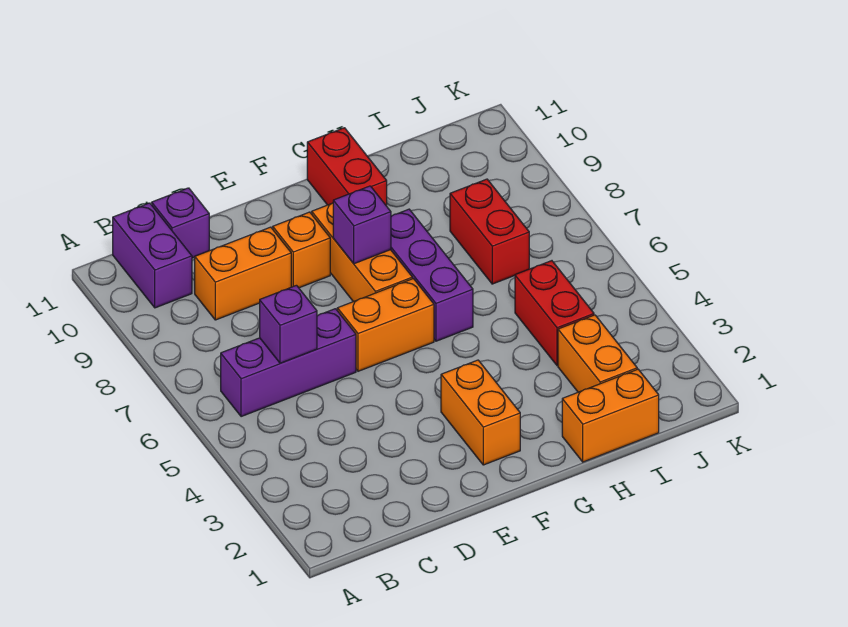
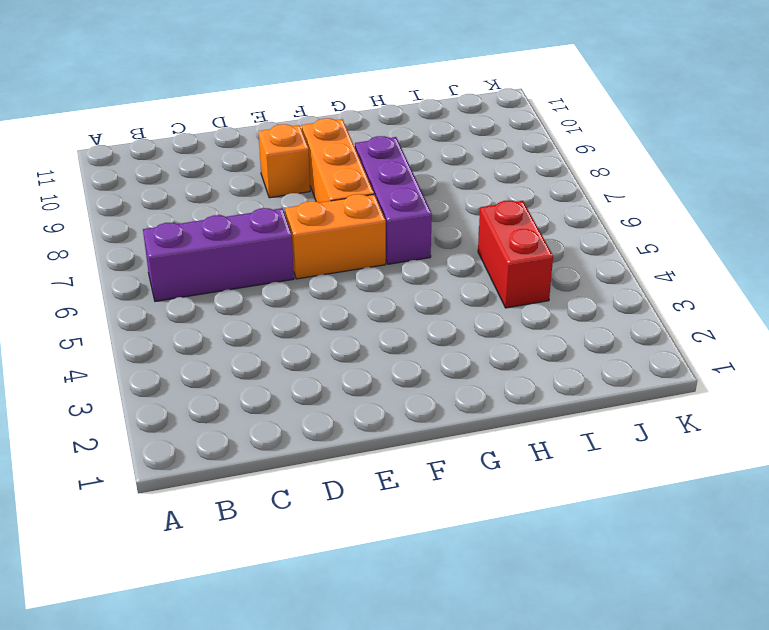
none -> purple 1x2 brick [113,203,192,308]
none -> orange 1x2 brick [195,227,291,320]
none -> purple 1x1 brick [152,188,209,258]

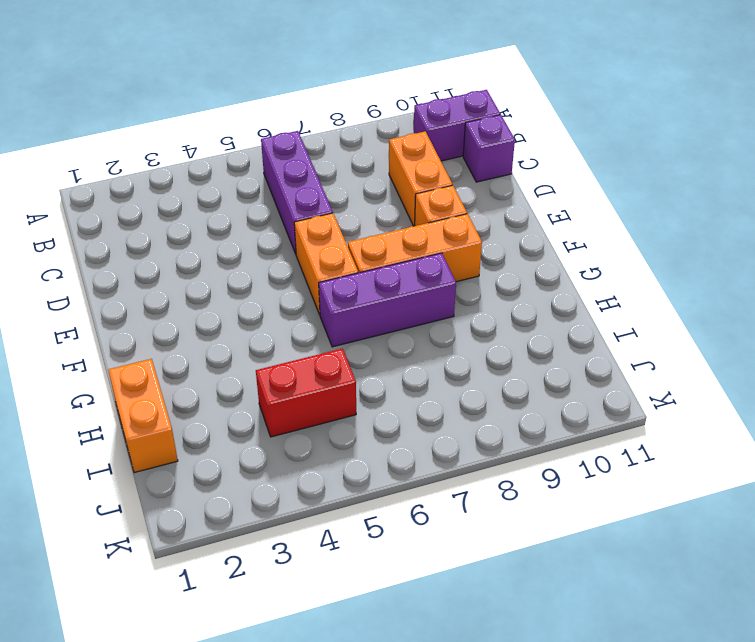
none -> orange 1x2 brick [441,360,520,465]
none -> red 1x2 brick [307,128,387,206]
none -> orange 1x2 brick [558,315,637,392]

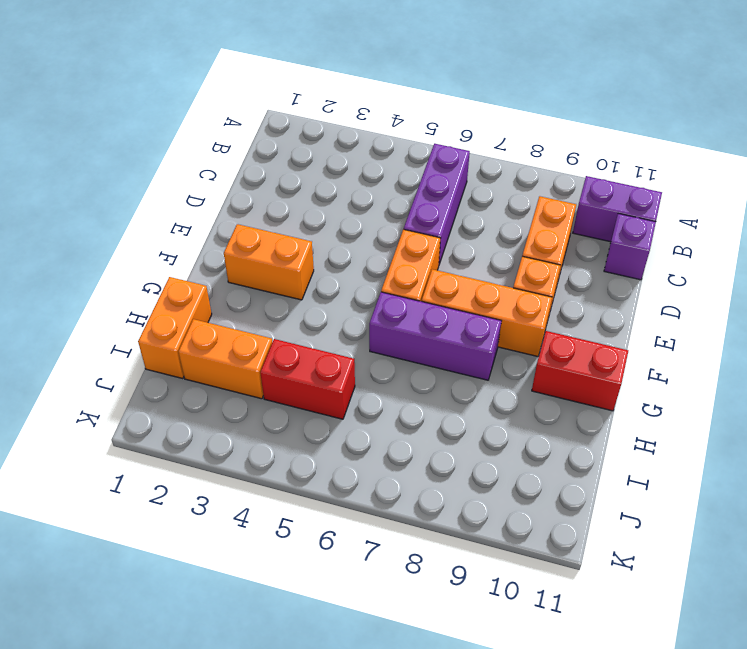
none -> red 1x2 brick [450,179,529,284]
none -> purple 1x1 brick [260,285,317,363]
none -> purple 1x1 brick [333,186,391,264]

